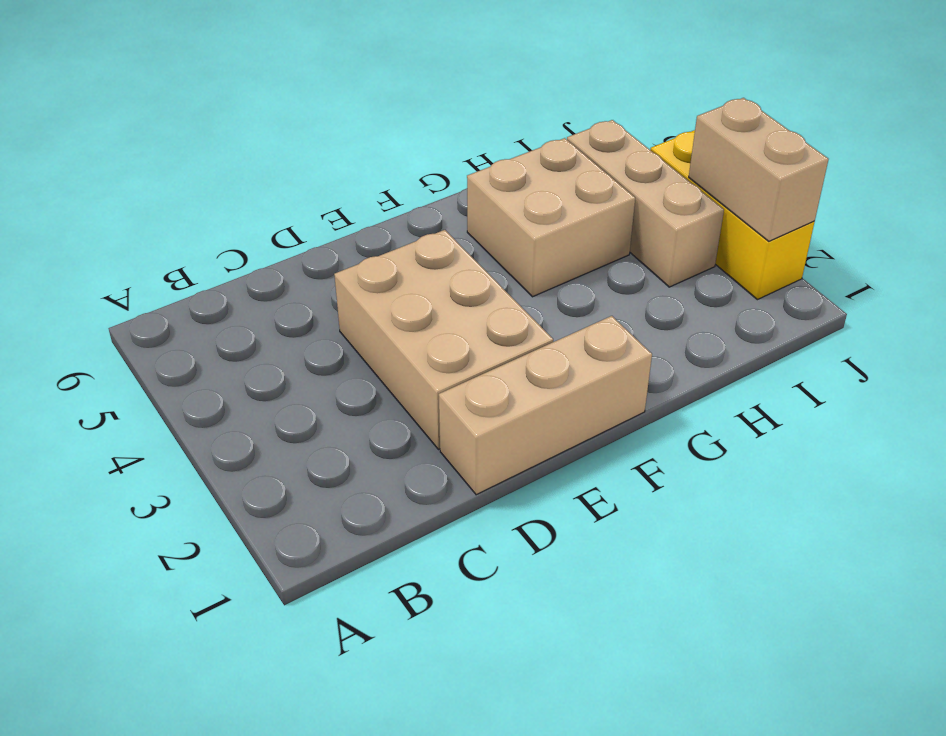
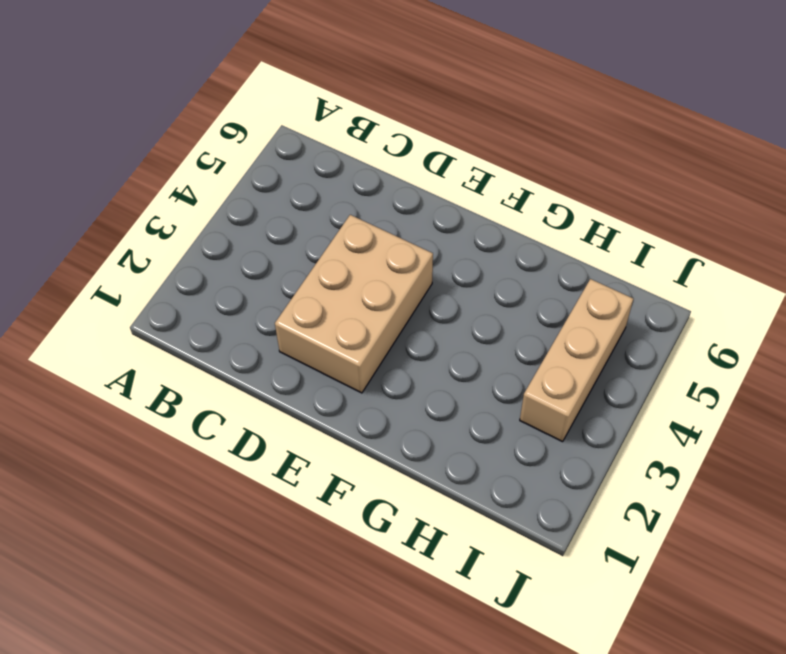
none -> tan 1x3 brick [439,316,652,495]
none -> tan 2x2 brick [467,138,635,297]

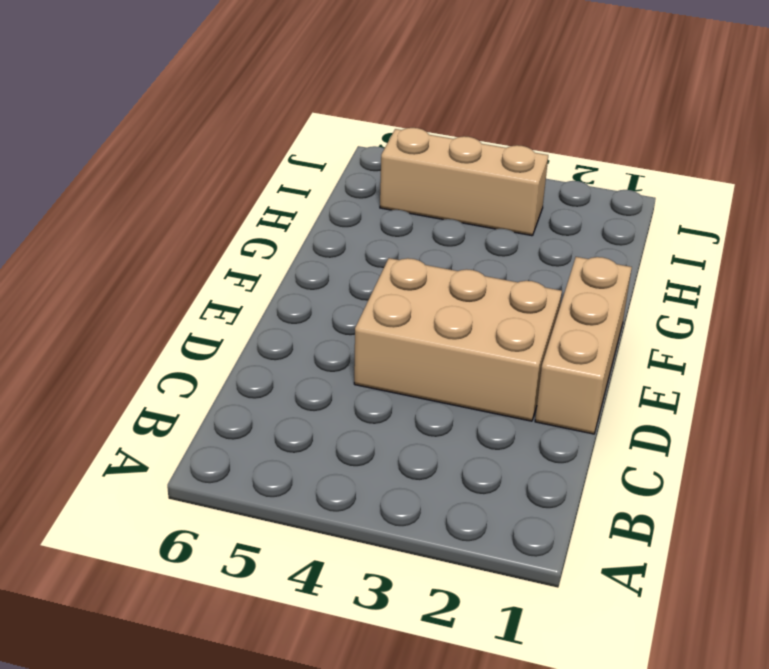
none -> tan 2x2 brick [467,138,635,297]
none -> yellow 1x3 brick [650,130,814,300]

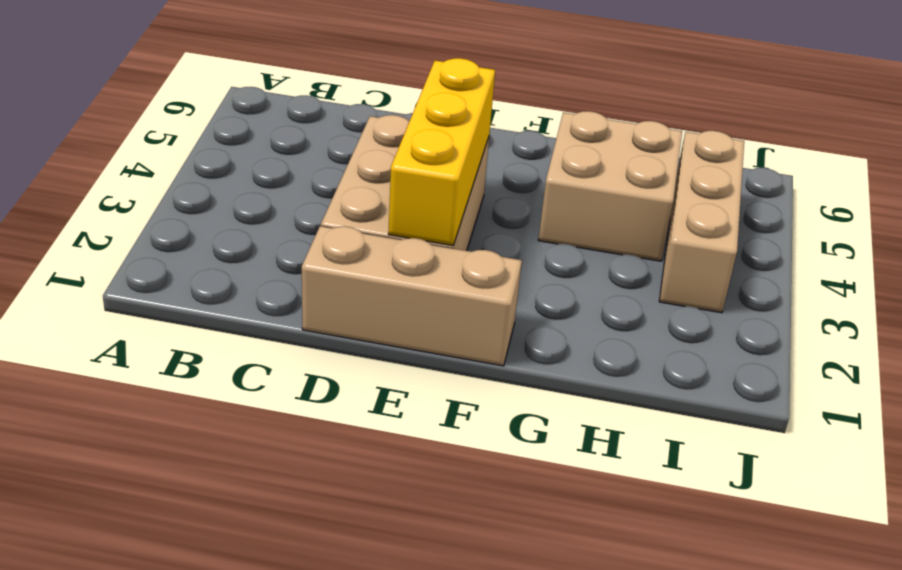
yellow 1x3 brick [388,58,495,246] -> yellow 1x3 brick moved to [650,130,814,300]
none -> tan 1x2 brick [689,98,829,241]

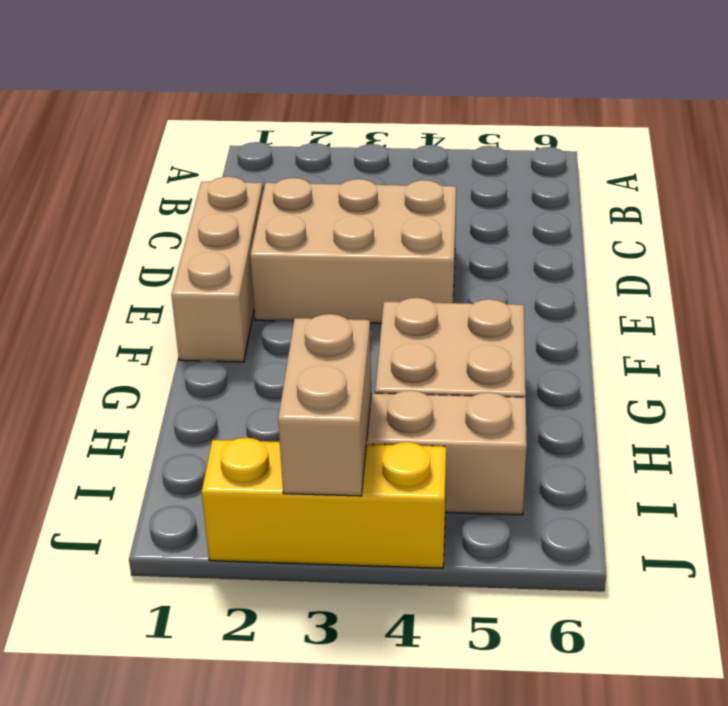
tan 1x2 brick [278,314,371,496] -> tan 1x2 brick turned to [689,98,829,241]

